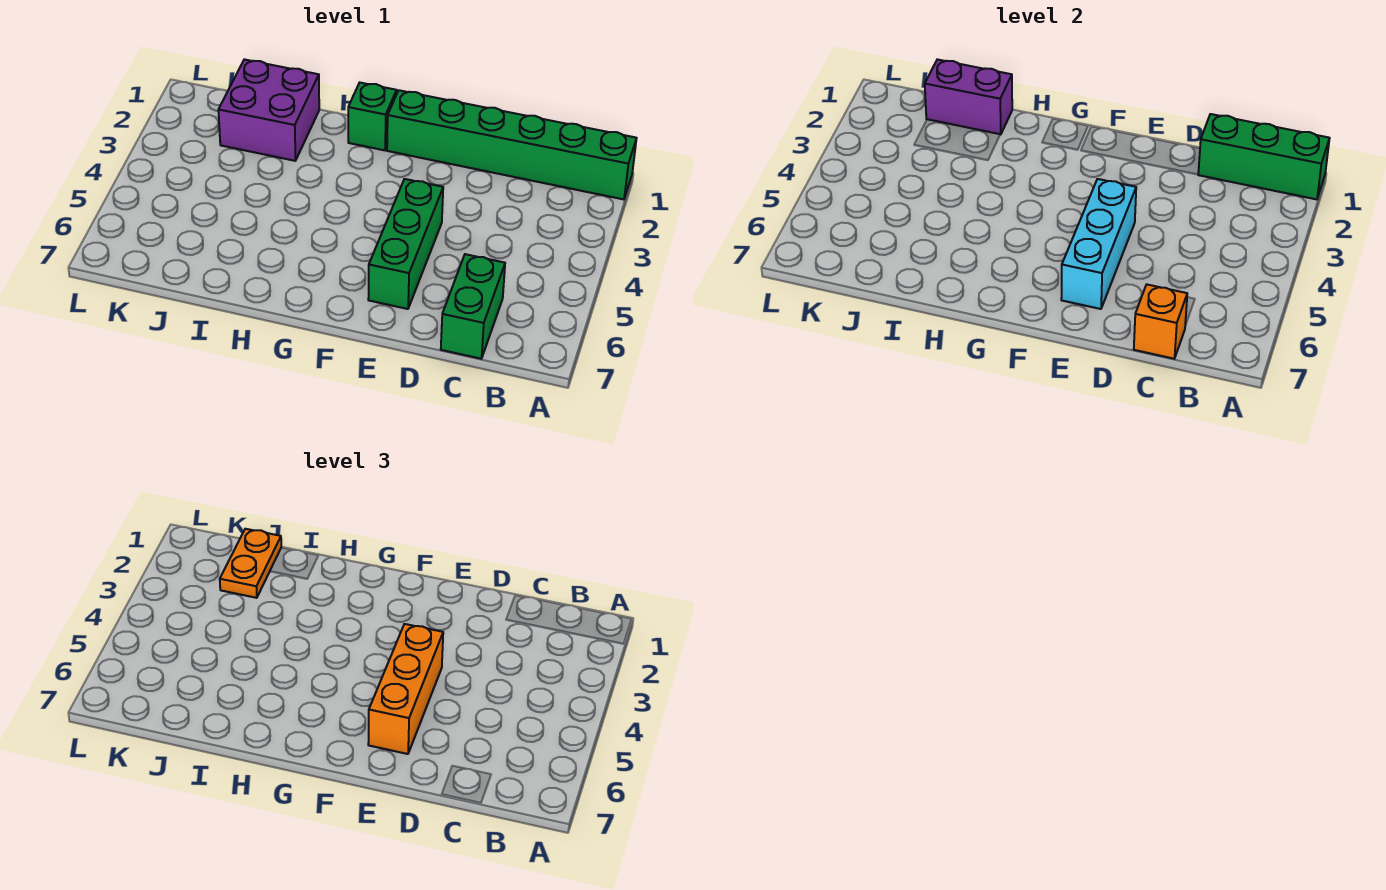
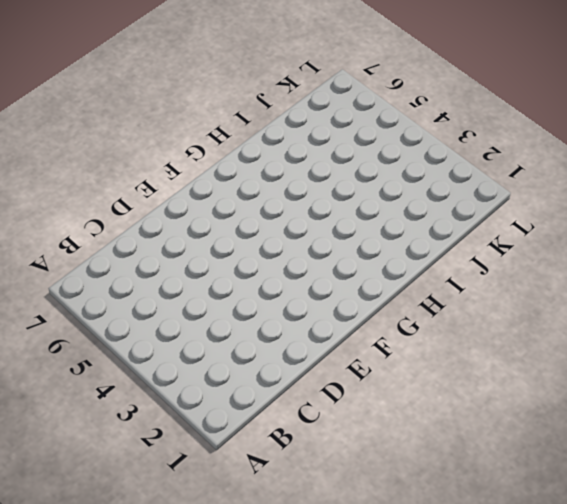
none -> green 1x6 brick [387,90,637,199]
none -> green 1x2 brick [441,254,505,359]

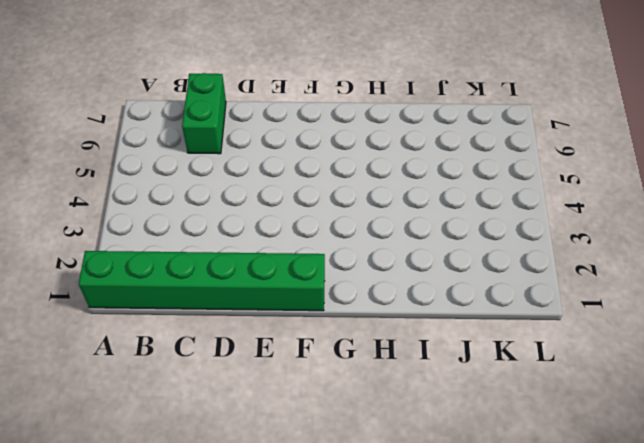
none -> green 1x3 brick [368,179,443,309]
none -> green 1x1 brick [348,83,397,150]

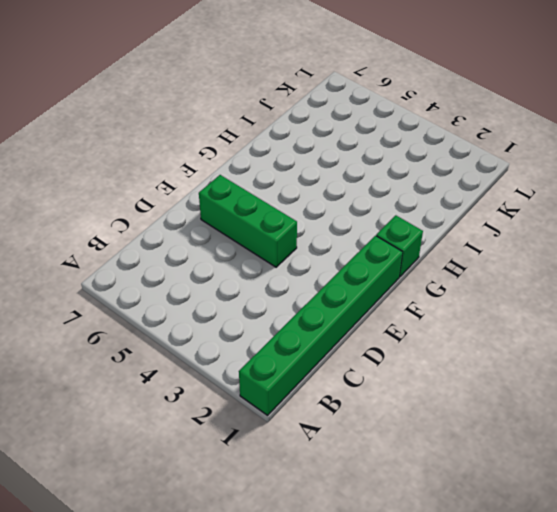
none -> green 1x2 brick [441,254,505,359]
none -> purple 2x2 brick [218,59,319,161]

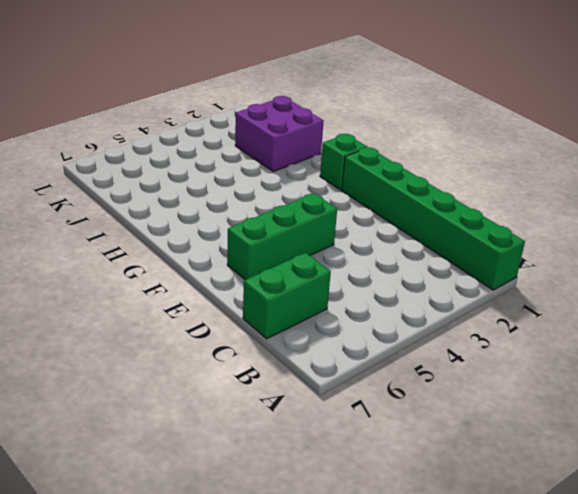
none -> green 1x3 brick [1198,114,1330,199]
none -> orange 1x1 brick [1134,285,1187,359]

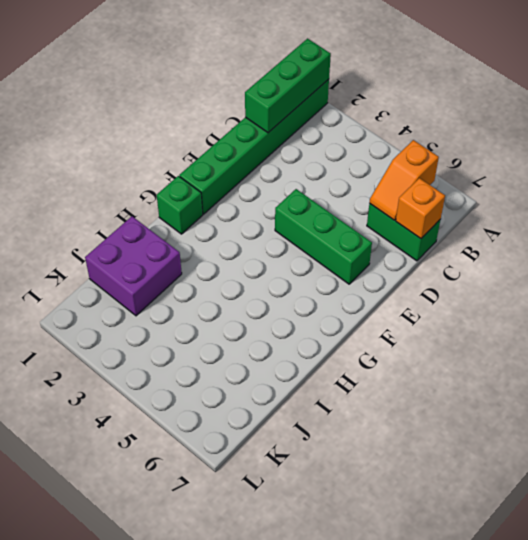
orange 1x2 slope [369,140,439,220] -> none
none -> cyan 1x3 brick [1061,179,1136,309]
none -> purple 1x2 brick [925,59,1012,135]

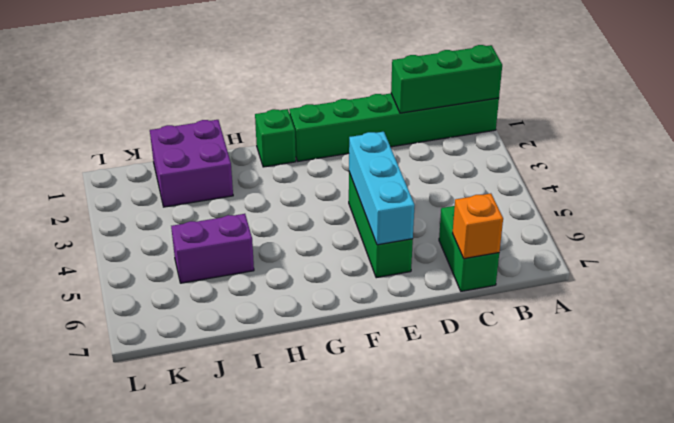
purple 1x2 brick [171,214,254,283] -> purple 1x2 brick moved to [925,59,1012,135]
none -> orange 1x3 brick [368,624,443,754]
none -> orange 1x2 plate [220,529,281,598]

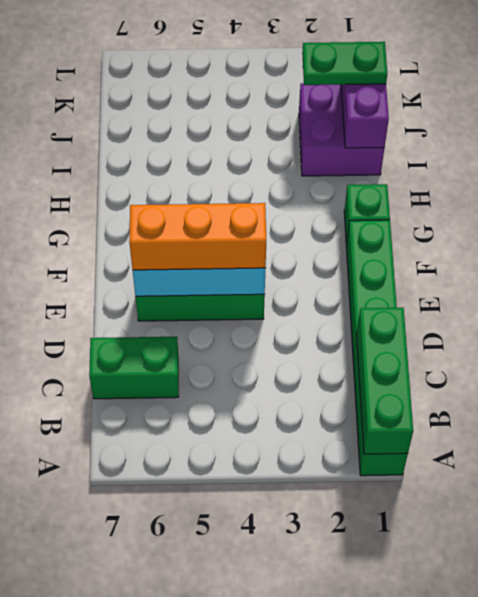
green 1x2 plate [302,42,387,85] -> orange 1x2 plate [220,529,281,598]
none -> orange 1x1 brick [1134,285,1187,359]

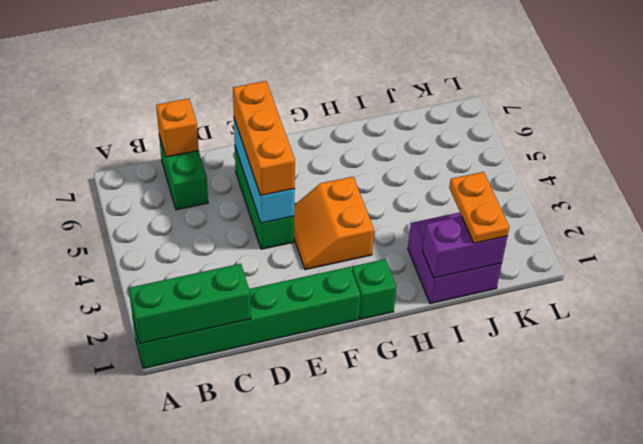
orange 2x2 slope [294,177,374,270] -> none

